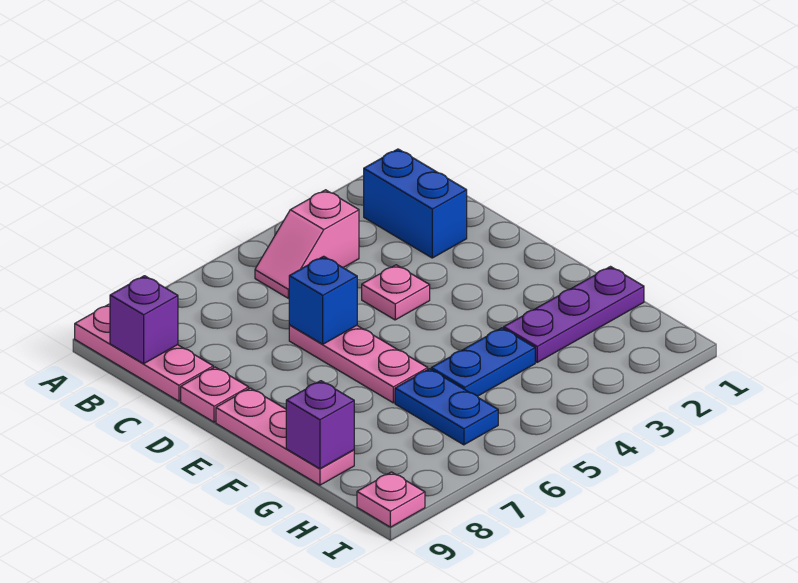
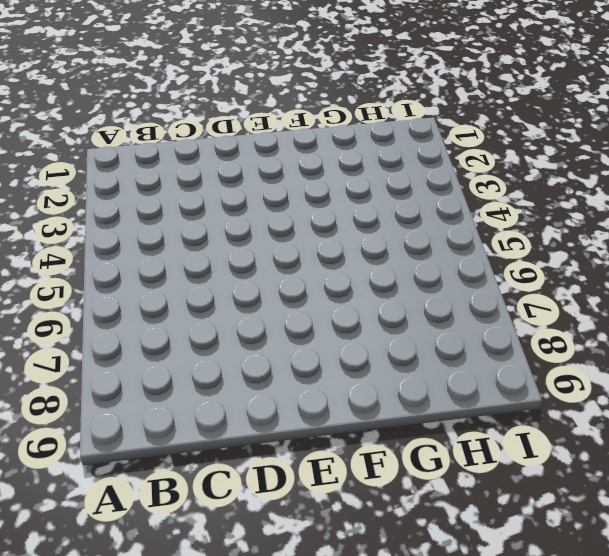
none -> pink 1x3 plate [75,304,213,401]
none -> blue 1x2 brick [364,149,467,258]
none -> pink 1x2 slope [255,190,359,298]

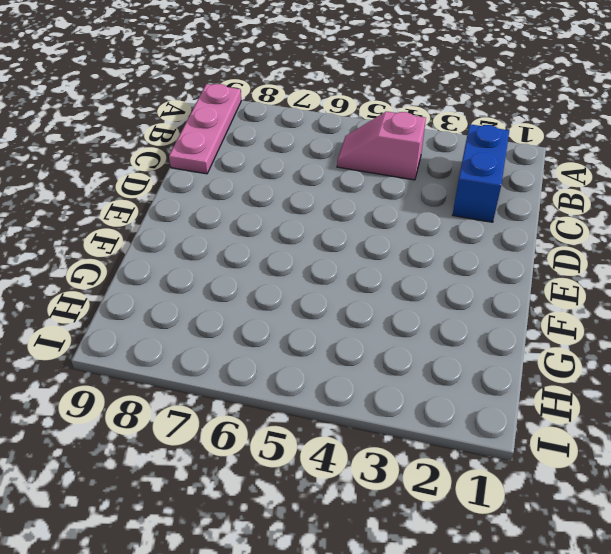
none -> pink 1x1 plate [362,265,430,320]
none -> pink 1x3 plate [289,325,428,403]
none -> pink 1x1 plate [181,367,249,422]

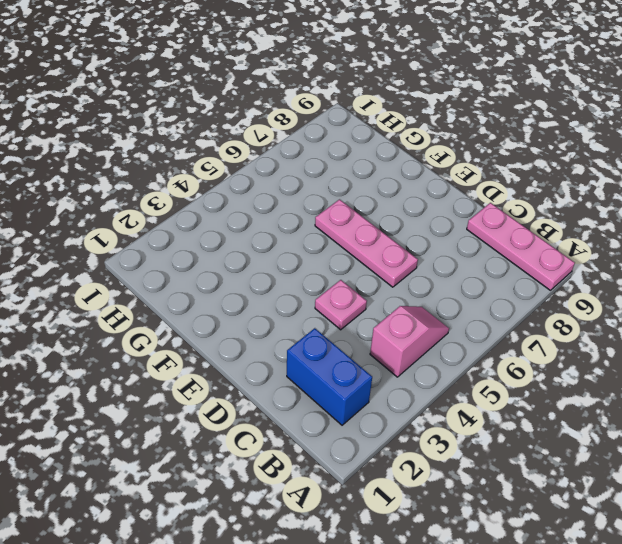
none -> pink 1x1 plate [181,367,249,422]
none -> pink 1x3 plate [216,388,354,485]
none -> purple 1x3 plate [504,267,644,362]

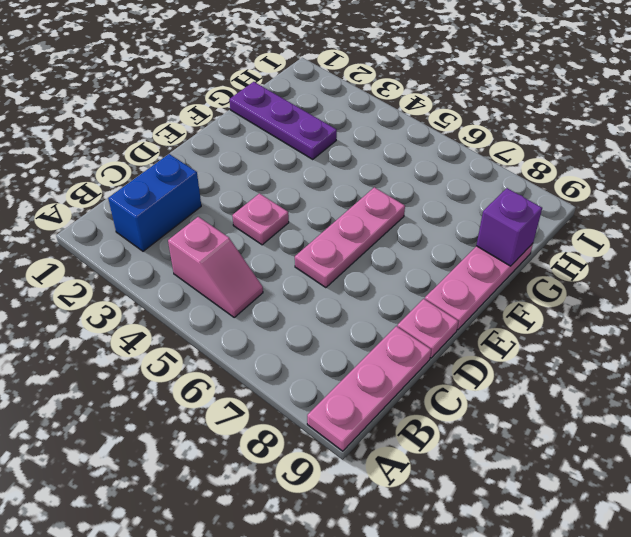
none -> blue 1x2 plate [431,328,535,396]
none -> blue 1x2 plate [395,369,498,445]
none -> pink 1x1 plate [357,472,425,527]

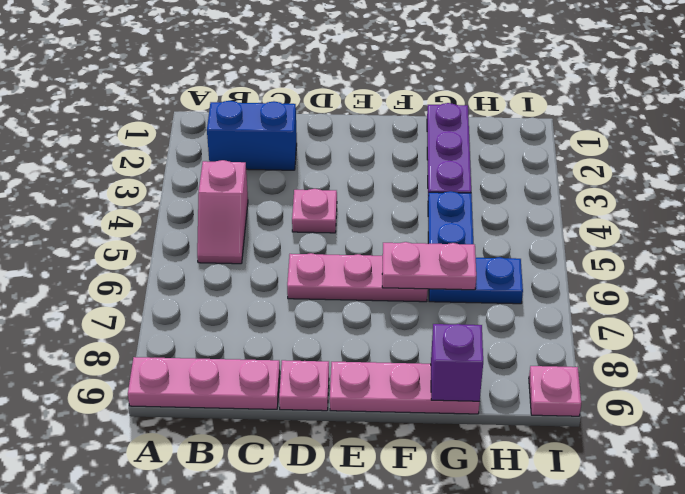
pink 1x2 plate [382,242,476,290] -> none
none -> purple 1x1 brick [110,276,178,364]
none -> blue 1x1 brick [289,256,357,344]

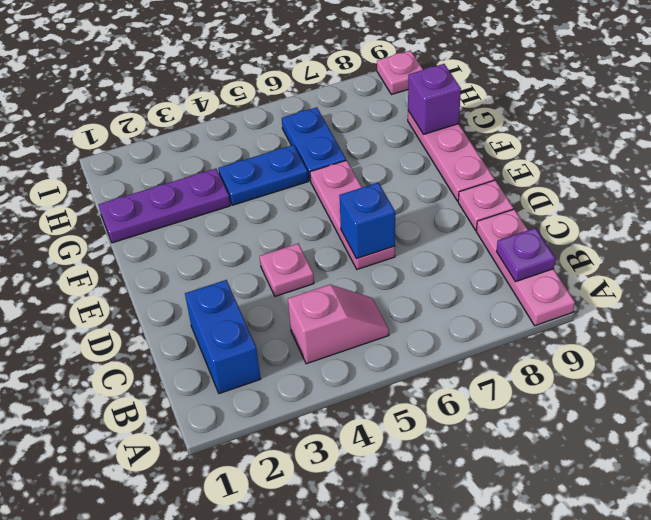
purple 1x1 plate [496,228,555,282] -> purple 1x1 brick [110,276,178,364]

